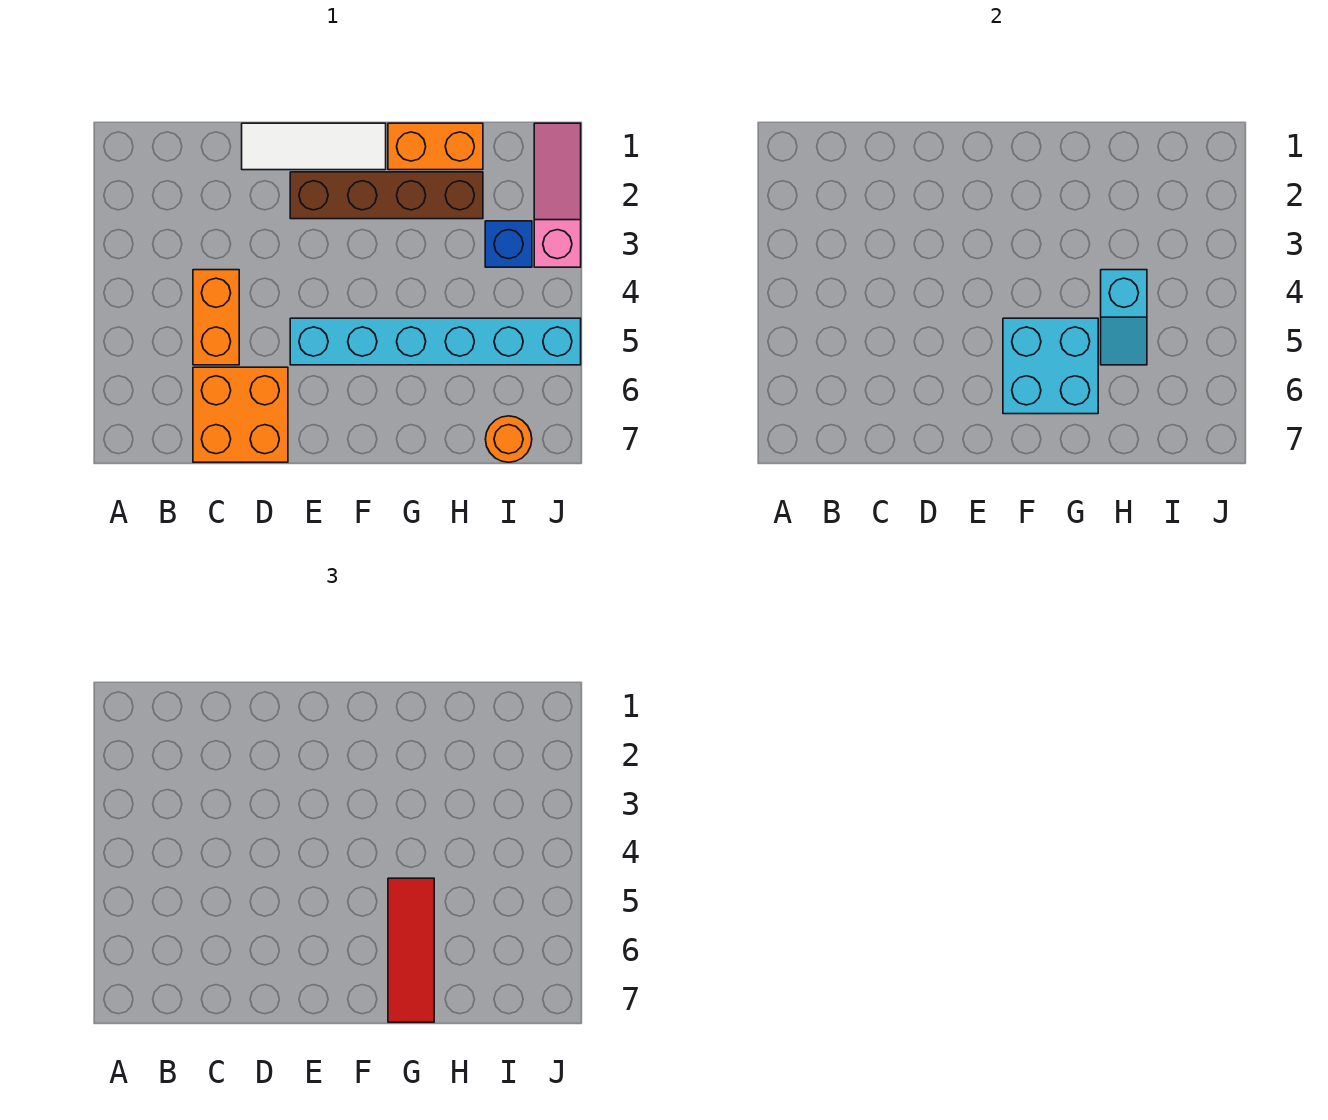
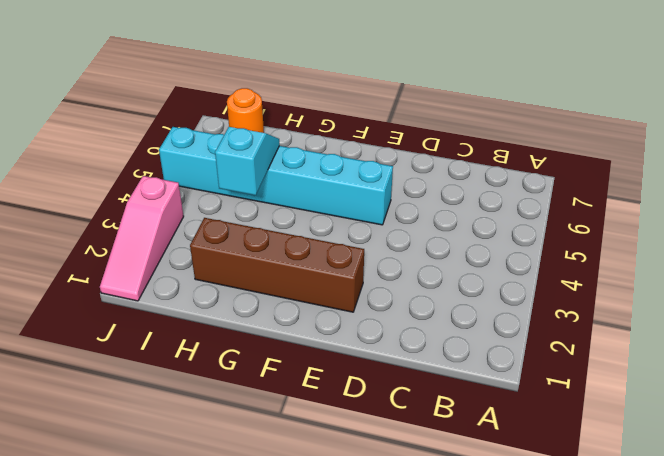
none -> orange 1x2 brick [193,270,239,365]
none -> orange 2x2 brick [193,367,288,462]
none -> white 1x3 tile [242,123,386,170]

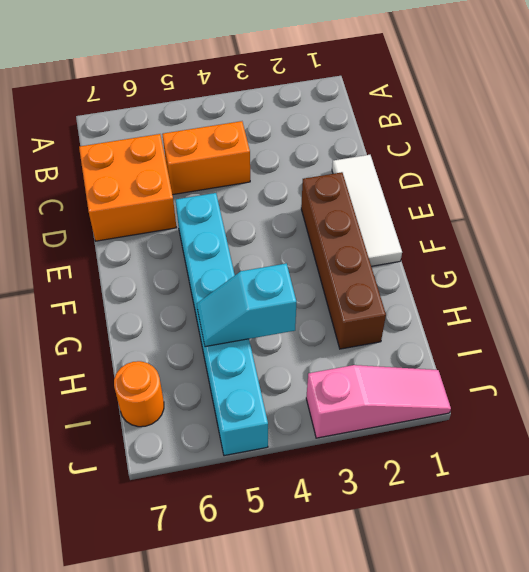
none -> orange 1x2 brick [388,123,483,170]
none -> blue 1x1 brick [485,221,532,267]
none -> cyan 2x2 brick [1003,318,1098,414]

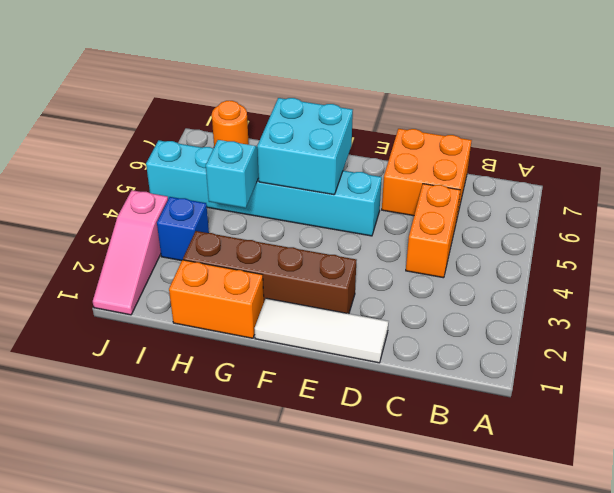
none -> red 1x3 tile [388,878,434,1022]

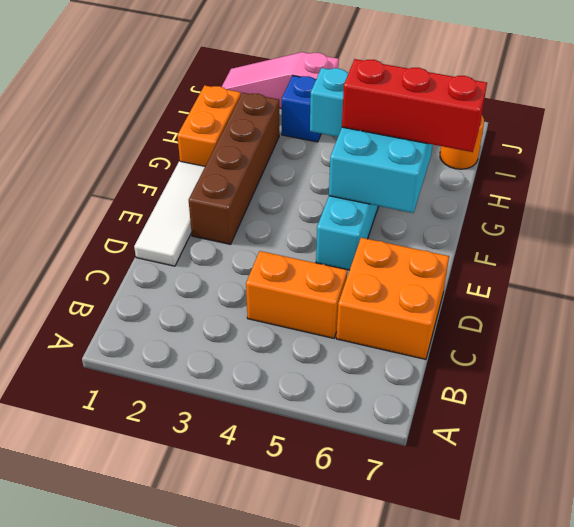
red 1x3 brick [342,59,487,152] -> red 1x3 tile [388,878,434,1022]

